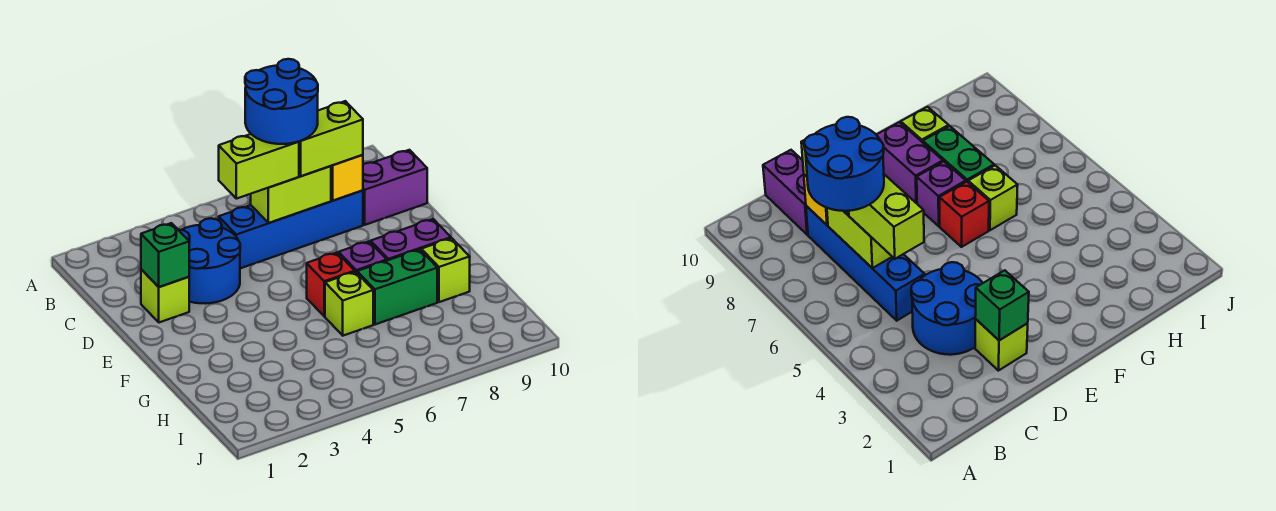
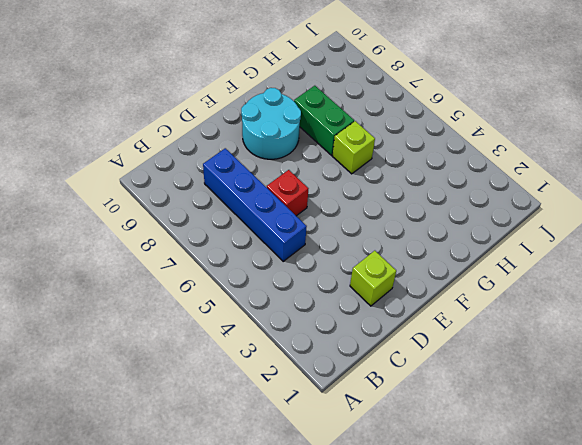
red 1x1 brick [267,170,308,216] -> red 1x1 brick moved to [307,253,355,316]
cyan 2x2 round brick [241,88,301,159] -> purple 1x2 brick [371,219,451,261]
none -> blue 2x2 round brick [179,218,240,304]
none -> purple 1x2 brick [363,150,427,225]
none -> purple 1x1 brick [339,241,387,273]

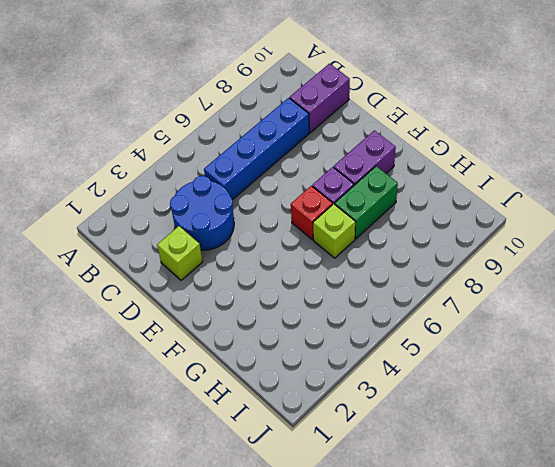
none -> lime 1x1 brick [421,238,470,302]
none -> lime 1x2 brick [251,166,331,223]
none -> yellow 1x1 brick [331,155,363,201]

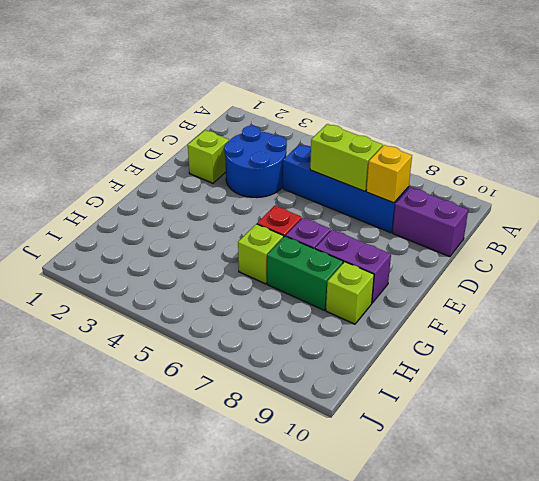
none -> green 1x1 brick [141,223,189,287]
none -> lime 1x2 brick [219,134,299,199]
none -> lime 1x2 brick [299,101,363,176]

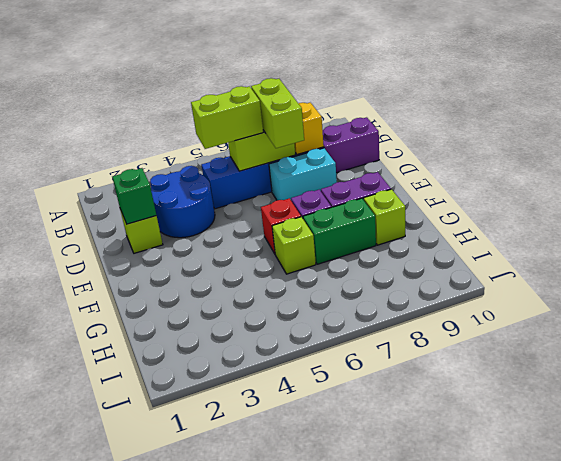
lime 1x2 brick [251,78,304,148] -> lime 1x2 brick turned to [299,101,363,176]
cyan 1x2 brick [269,148,337,200] -> none
none -> blue 2x2 round brick [245,59,318,144]

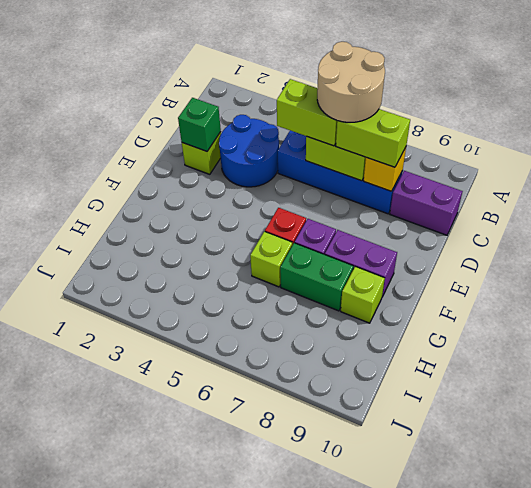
tan 2x2 round brick [317,42,385,122] -> blue 2x2 round brick [245,59,318,144]

